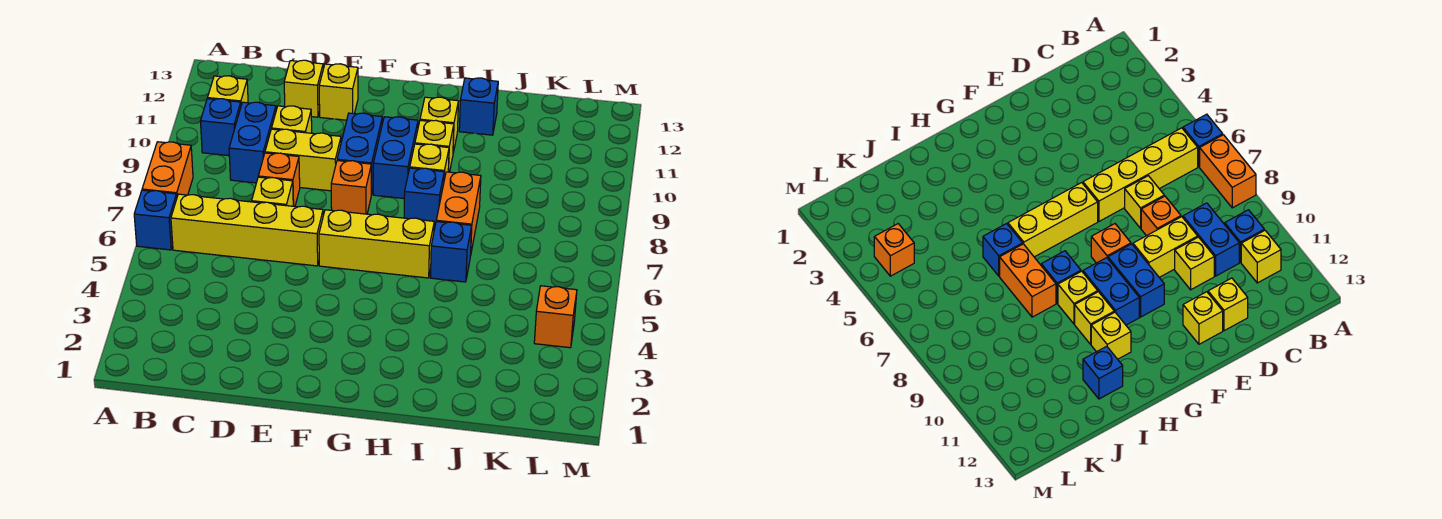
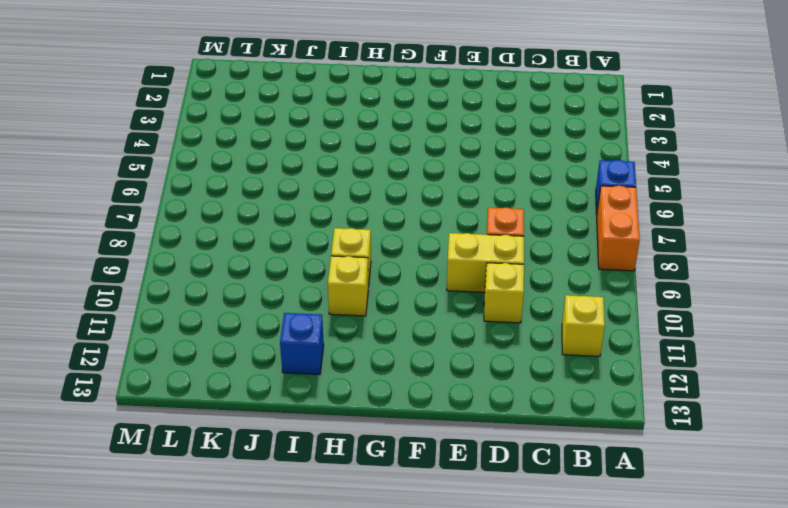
none -> yellow 1x4 brick [171,194,323,266]
none -> blue 1x1 brick [201,99,241,156]
none -> blue 1x2 brick [229,102,276,183]

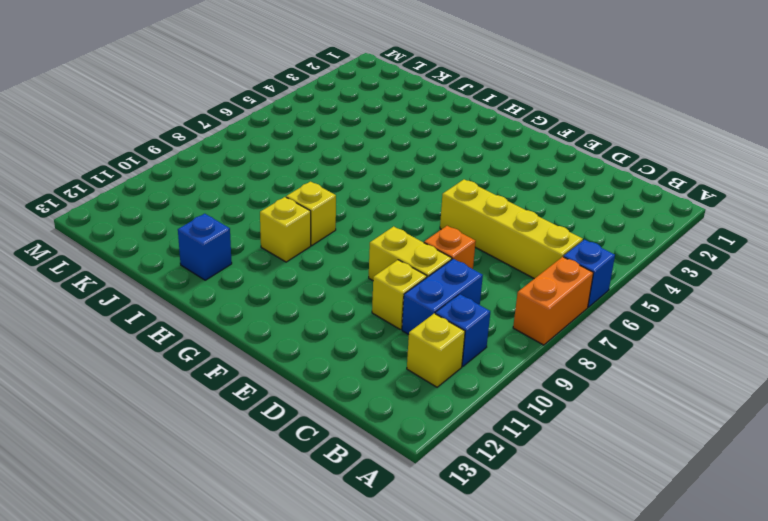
none -> yellow 1x1 brick [252,177,293,206]
none -> yellow 1x1 brick [284,60,323,117]
none -> yellow 1x1 brick [319,64,358,120]

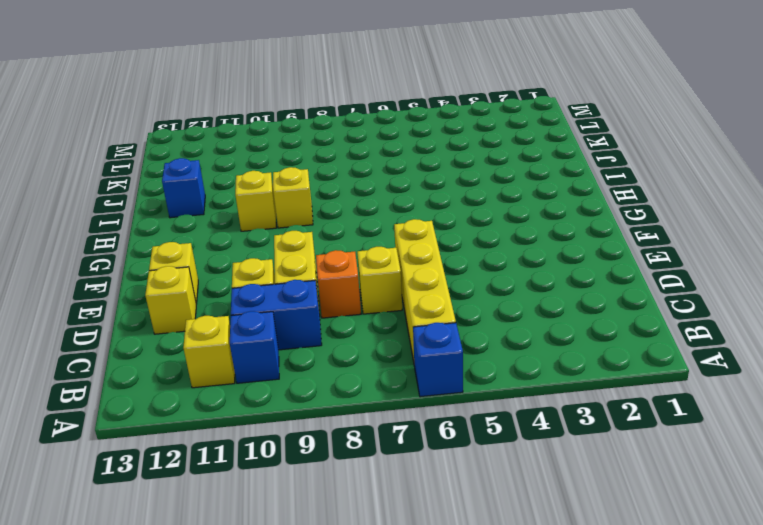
none -> orange 1x2 brick [142,142,193,196]
none -> yellow 1x3 brick [319,210,434,278]
none -> orange 1x1 brick [331,161,371,214]

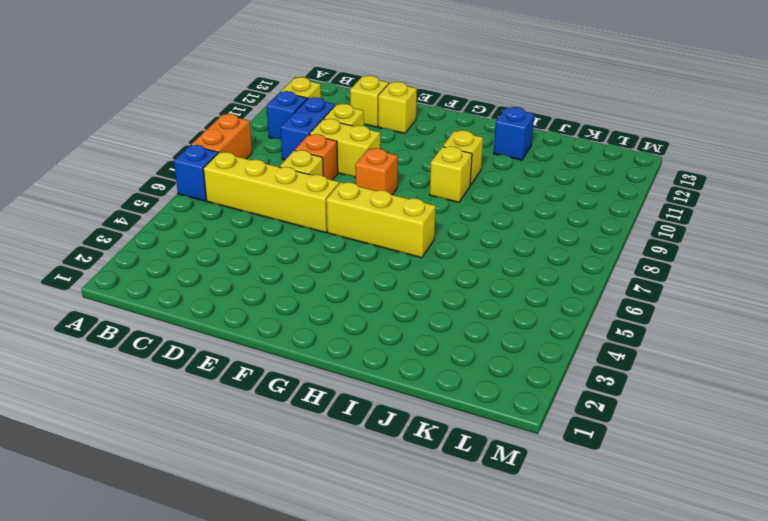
none -> blue 1x2 brick [337,113,382,195]
none -> blue 1x2 brick [373,117,418,198]
none -> blue 1x1 brick [404,168,444,227]

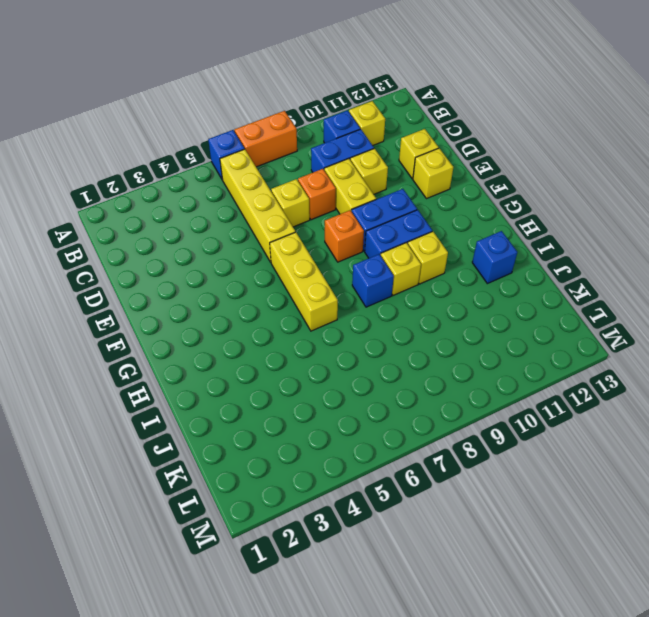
none -> yellow 1x1 brick [420,97,458,153]
none -> blue 1x1 brick [430,222,472,282]
none -> orange 1x2 brick [436,172,481,256]

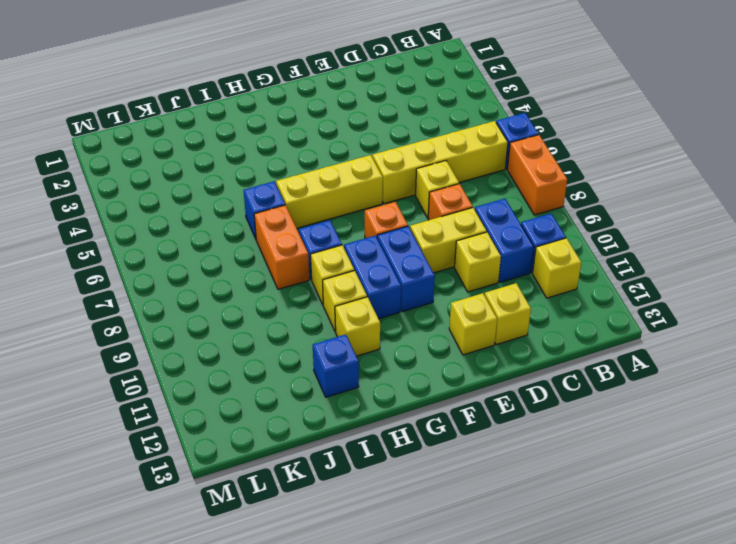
none -> orange 1x1 brick [534,286,577,348]

